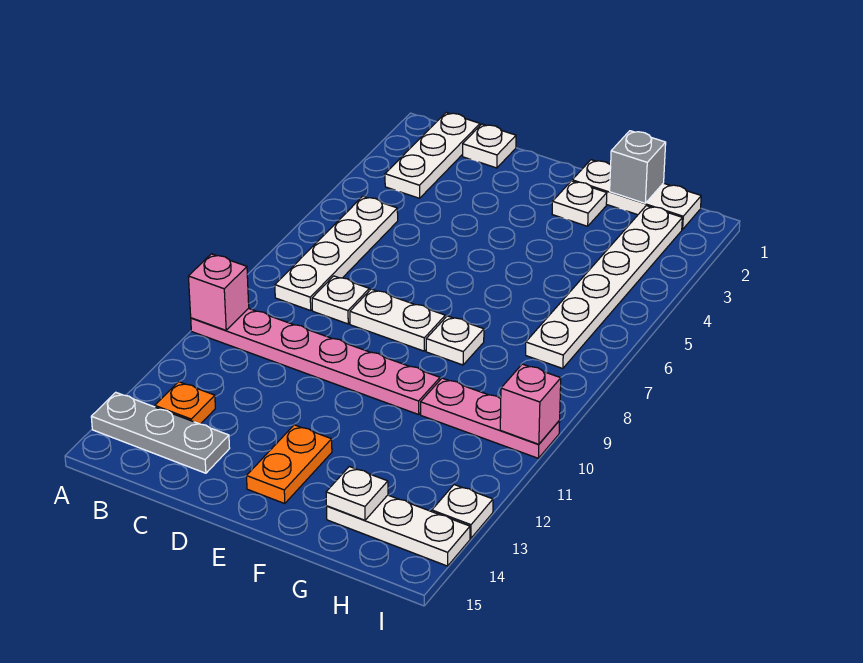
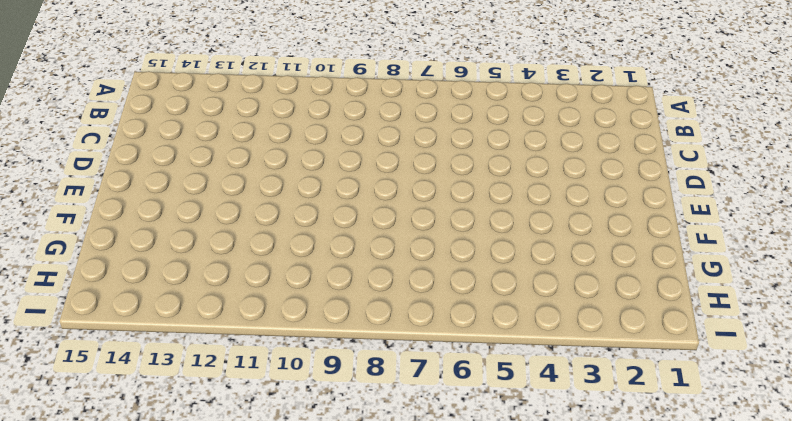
none -> pink 1x6 plate [191,308,440,414]
none -> grey 1x3 plate [91,392,230,473]
none -> white 1x3 plate [385,113,480,198]

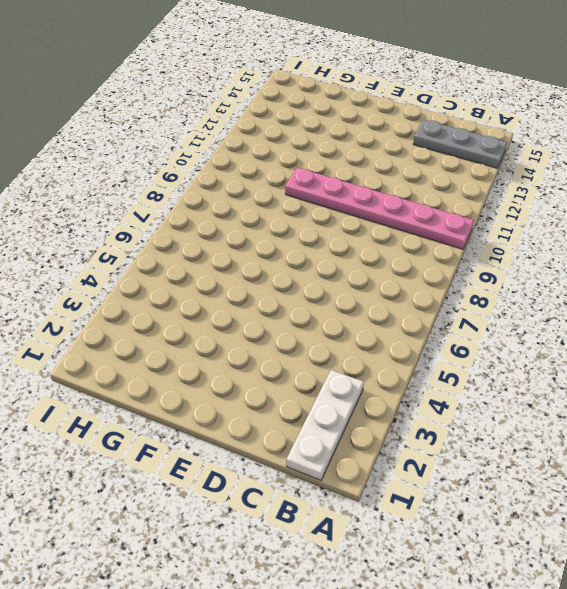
none -> white 1x4 plate [275,196,398,310]
none -> orange 1x1 plate [155,382,215,424]
none -> white 1x1 plate [463,124,516,168]

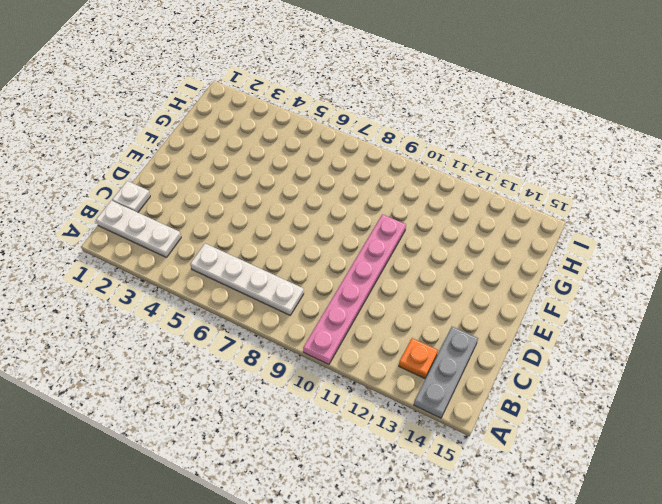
none -> white 1x1 plate [312,276,369,324]
none -> white 1x2 plate [350,289,445,351]
none -> orange 1x2 plate [247,425,332,504]

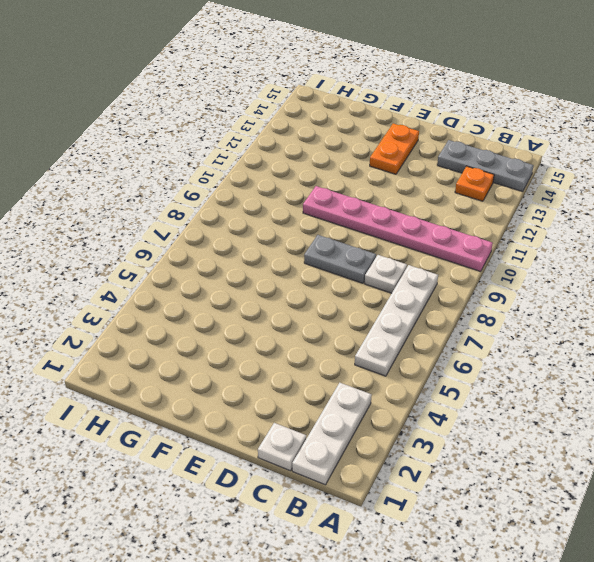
grey 1x2 plate [304,235,376,283] -> white 1x2 plate [350,289,445,351]
none -> white 1x3 plate [572,160,701,229]
none -> white 1x1 plate [552,181,607,226]
none -> white 1x1 plate [426,316,484,365]

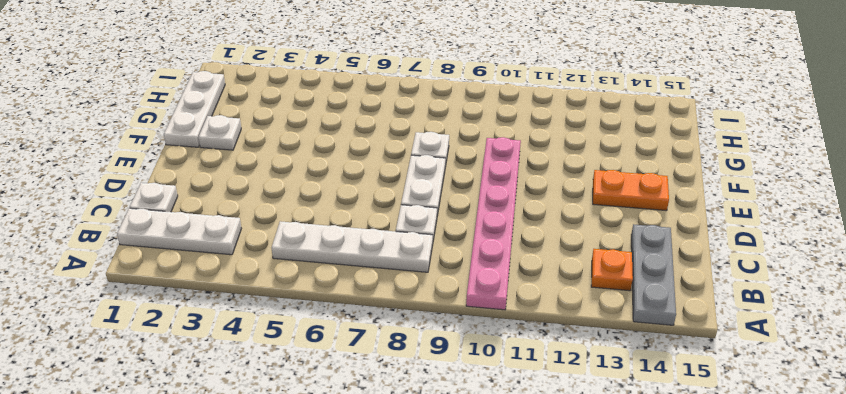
none -> pink 1x3 plate [421,378,560,458]
none -> white 1x3 plate [327,495,470,566]
none -> white 1x6 plate [526,206,682,369]

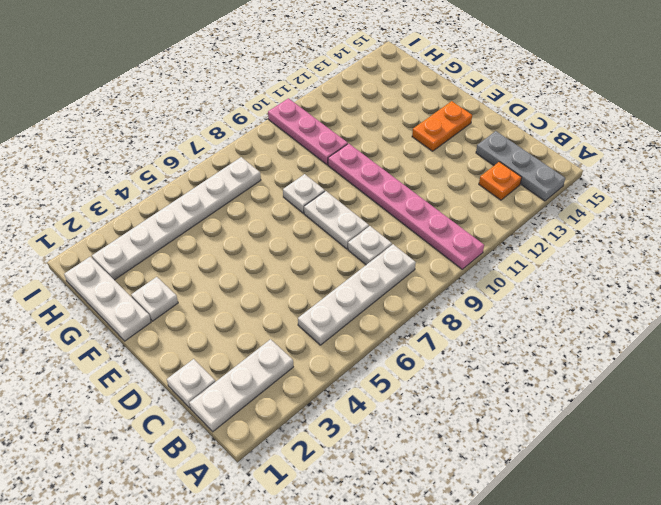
none -> white 1x3 plate [327,495,470,566]
none -> white 1x1 plate [432,485,493,538]
none -> pink 1x1 brick [188,254,249,330]

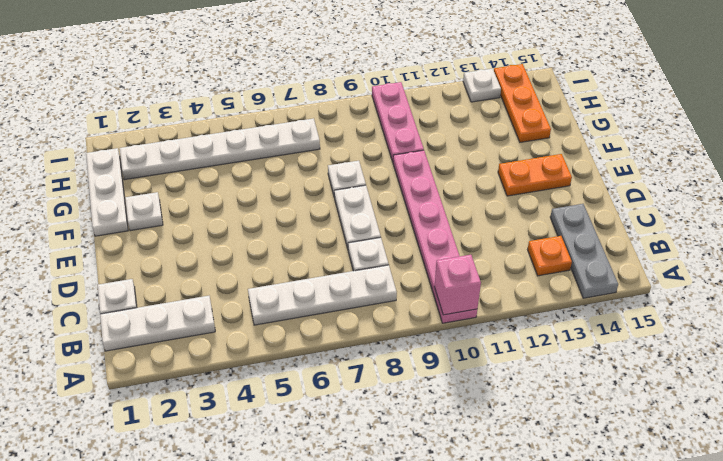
orange 1x3 plate [494,64,551,142] -> white 1x3 plate [327,495,470,566]
none -> grey 1x1 brick [610,131,666,203]
none -> white 1x1 plate [326,466,388,520]
none -> pink 1x1 brick [500,364,561,444]

